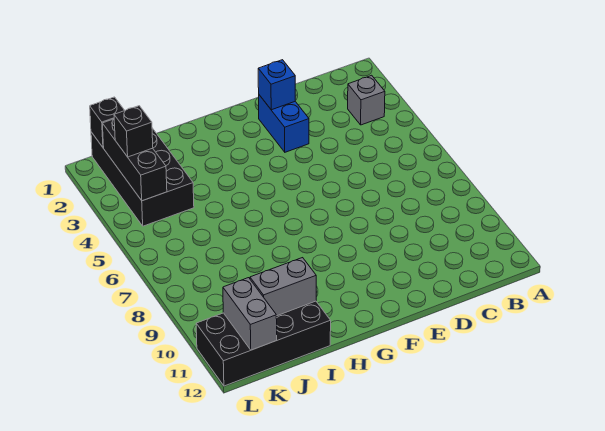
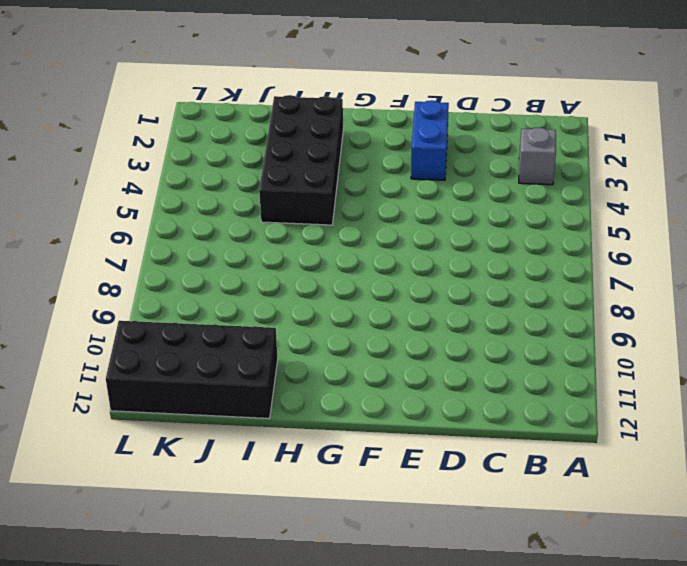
black 2x4 brick [259,95,343,225] -> black 2x4 brick moved to [91,128,194,226]
none -> blue 1x1 brick [258,60,295,110]
none -> grey 1x2 brick [250,258,316,316]

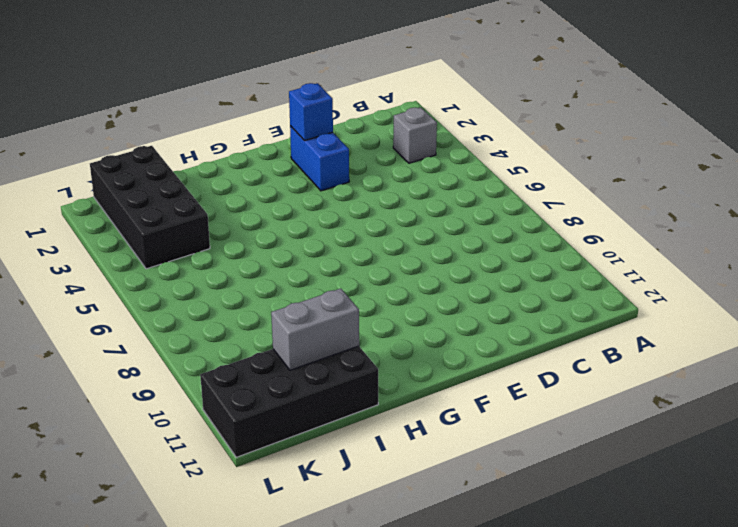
none -> black 1x1 brick [90,97,125,148]
none -> black 1x3 brick [102,119,167,201]

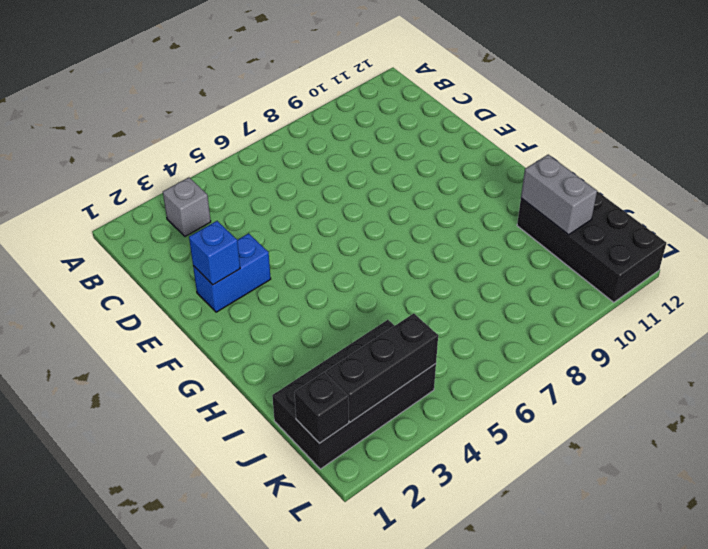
none -> grey 1x2 brick [223,278,277,350]
none -> black 1x1 brick [114,106,153,157]

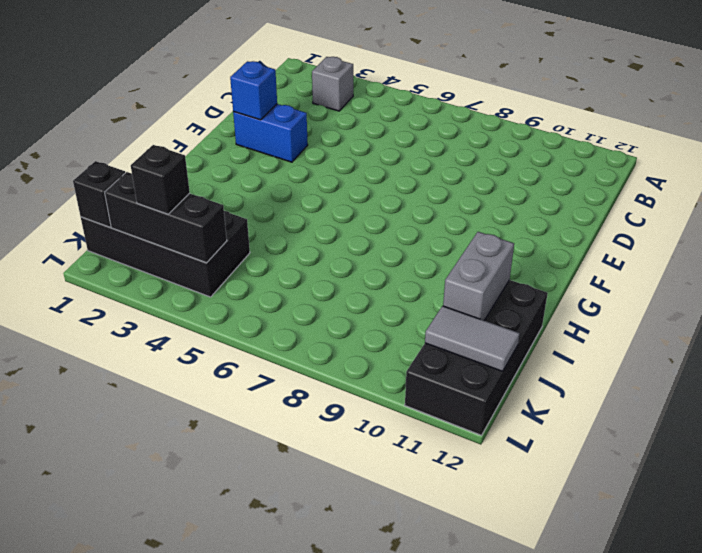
grey 1x2 tile [425,306,520,371] -> grey 1x2 brick [223,278,277,350]

